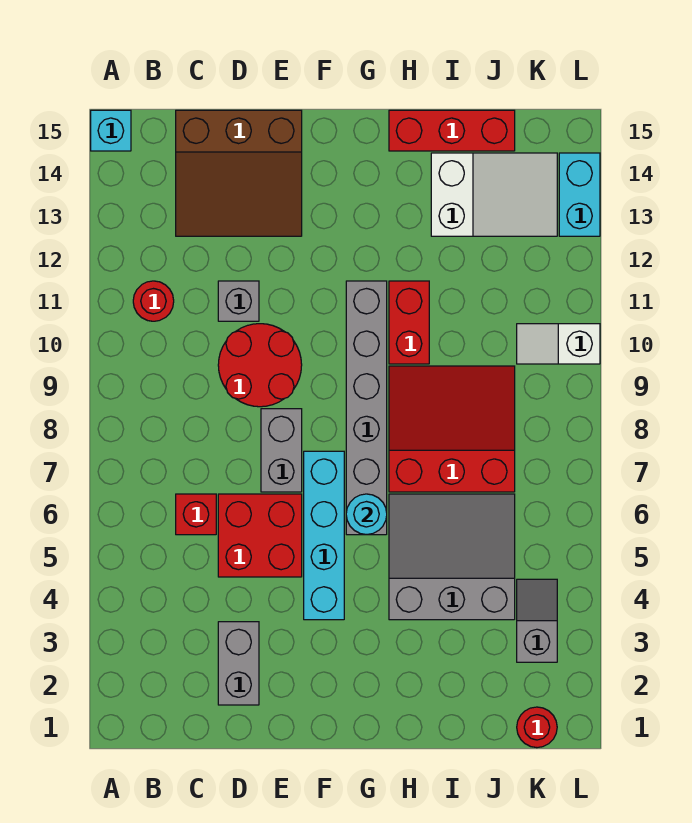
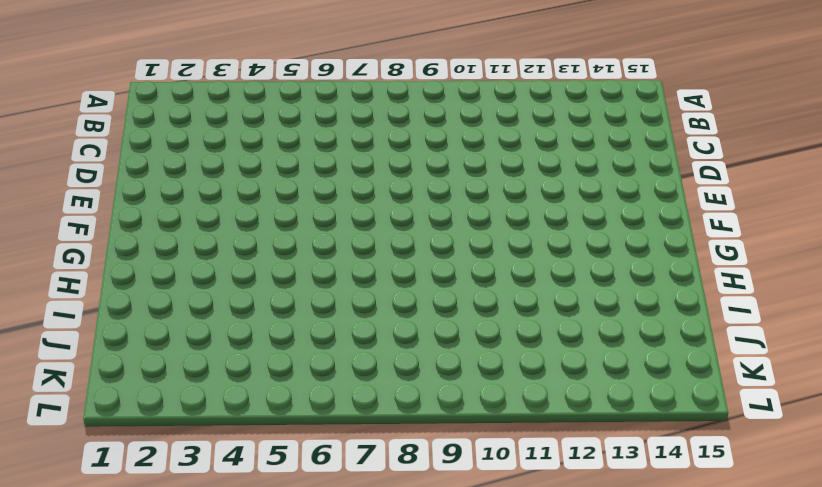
none -> cyan 1x1 brick [91,110,131,151]
none -> red 1x1 round brick [133,281,174,321]
none -> red 1x1 brick [176,494,216,535]

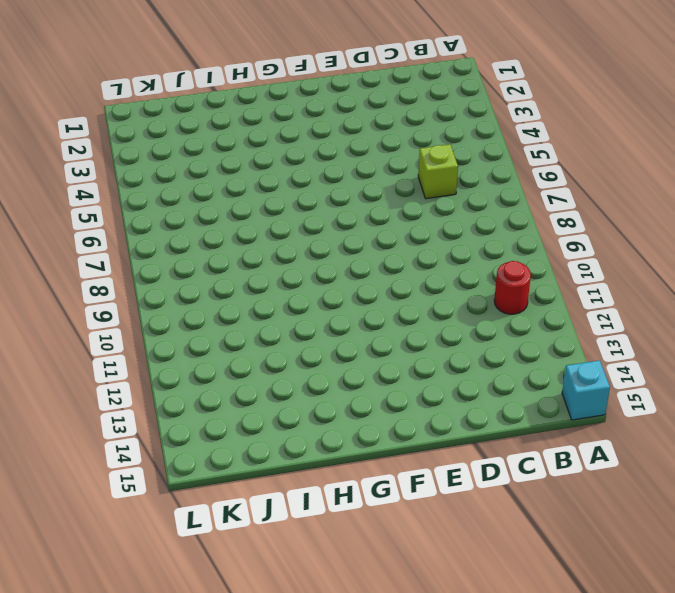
lime 1x1 brick [418,144,458,199] -> red 1x1 brick [176,494,216,535]
none -> brown 3x3 slope [176,110,302,236]
none -> grey 1x2 brick [218,622,259,705]
none -> red 2x2 brick [218,494,302,577]

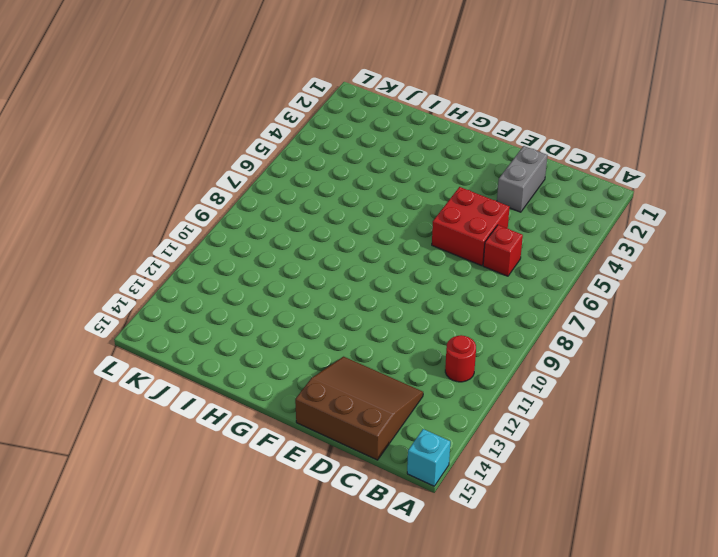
none -> red 2x2 round brick [218,324,302,407]
none -> grey 1x1 brick [218,281,259,321]
none -> grey 1x2 brick [261,409,302,492]

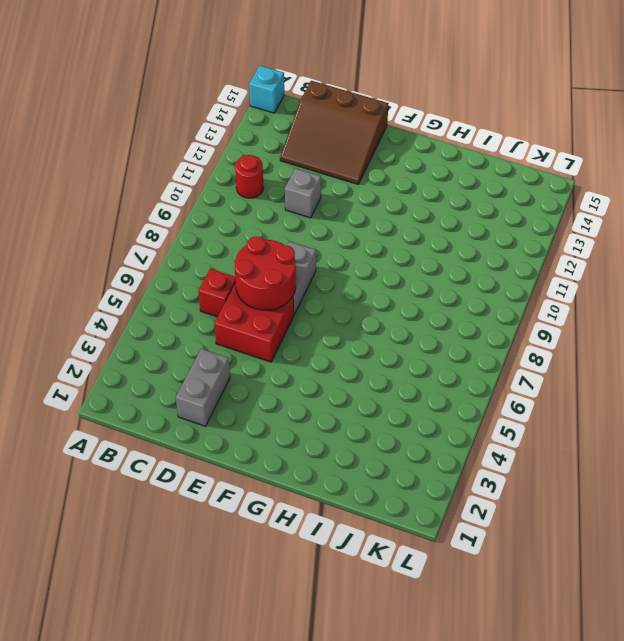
red 2x2 round brick [235,236,296,310] -> red 2x2 round brick moved to [218,324,302,407]
none -> cyan 1x4 brick [304,451,344,620]
none -> grey 1x6 brick [346,281,387,535]
none -> grey 3x3 slope [389,494,515,620]

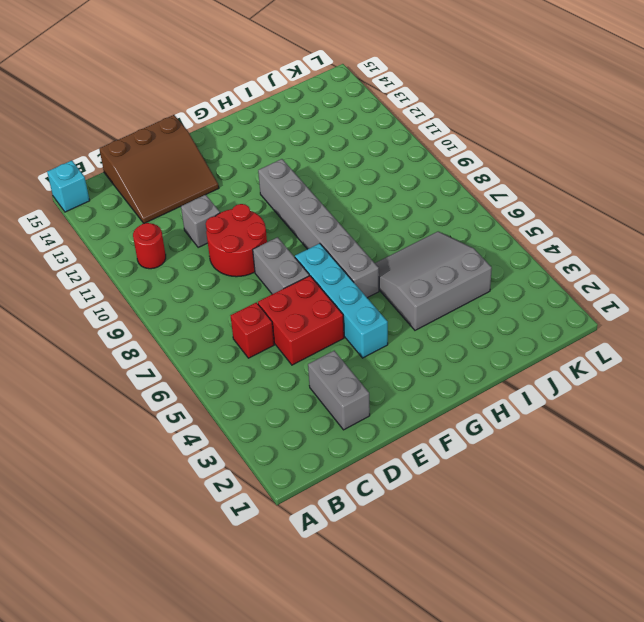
none -> red 3x3 slope [389,366,515,492]
none -> red 1x2 brick [389,281,429,364]
none -> red 1x3 brick [389,110,515,151]

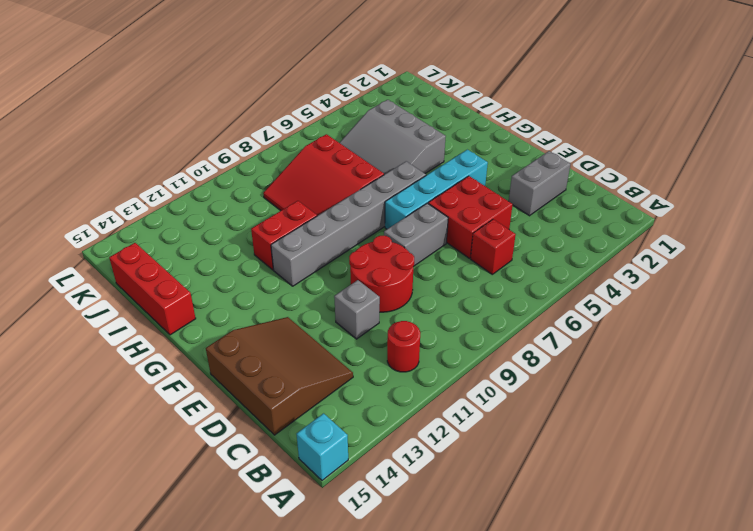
none -> white 2x3 slope [431,153,557,236]
none -> red 1x1 round brick [517,707,557,748]
none -> grey 1x2 slope [517,579,557,662]

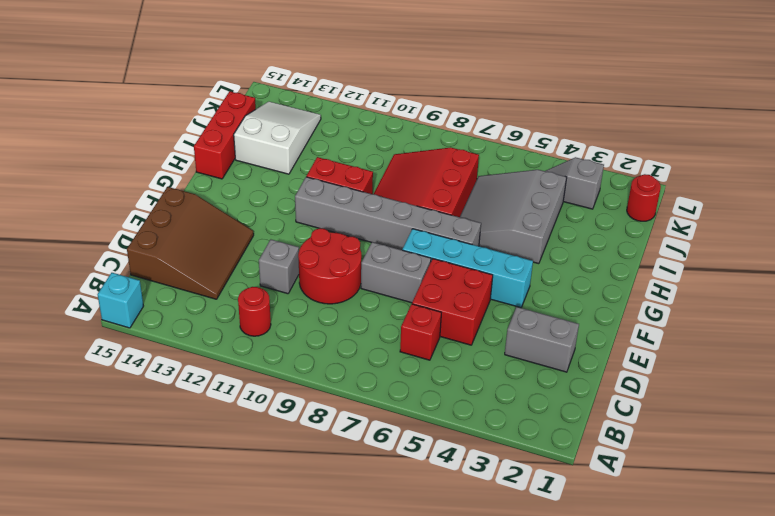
none -> white 1x2 slope [517,324,600,364]
none -> cyan 1x2 brick [559,153,600,236]
none -> cyan 1x1 round brick [346,494,387,535]

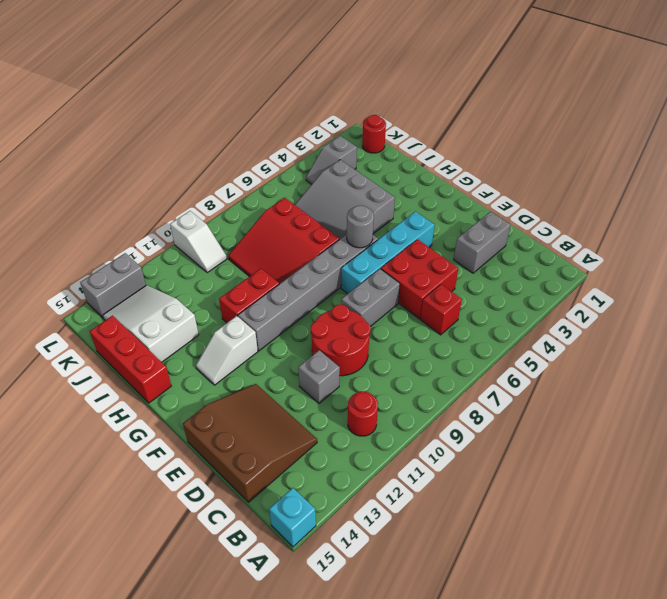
grey 1x1 round brick [347,206,374,248] -> cyan 1x1 round brick [346,494,387,535]
white 1x2 slope [196,316,258,385] -> none
grey 1x2 brick [80,253,146,318] -> cyan 1x2 brick [559,153,600,236]

